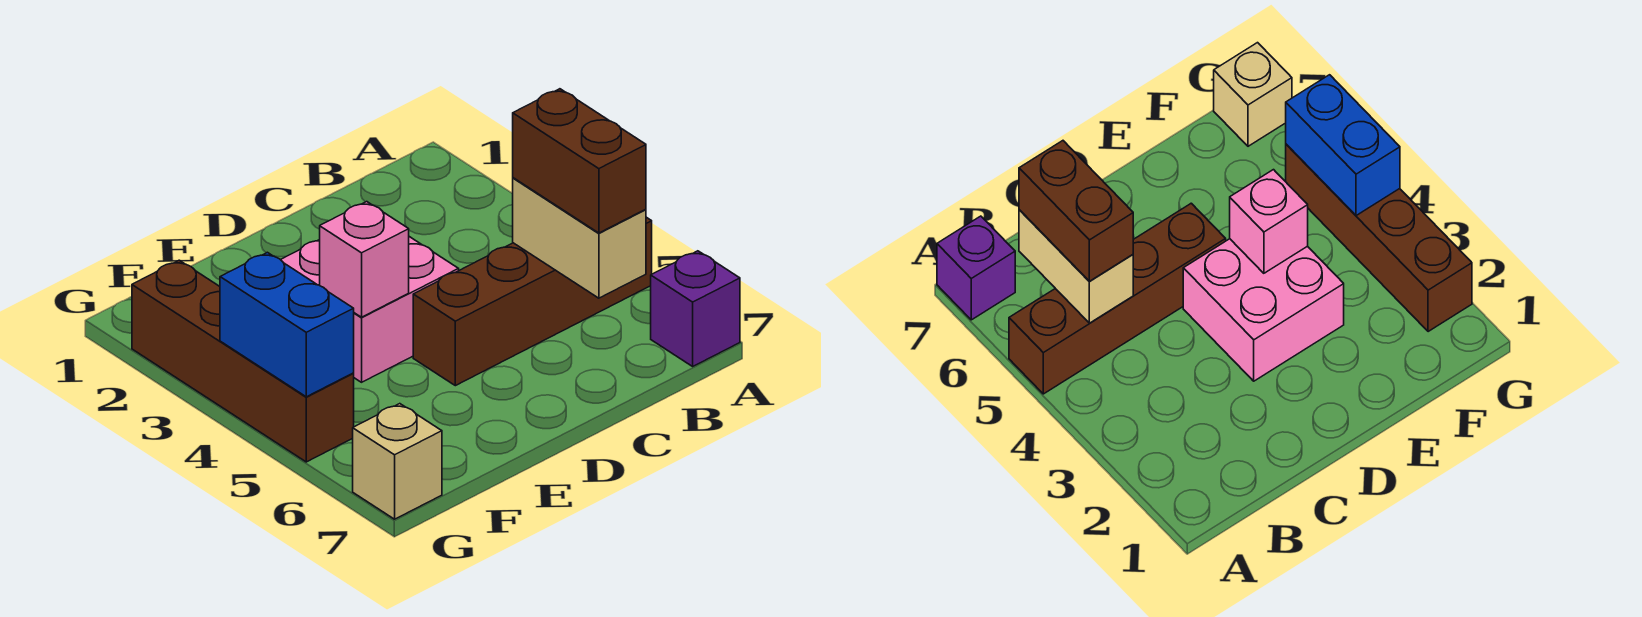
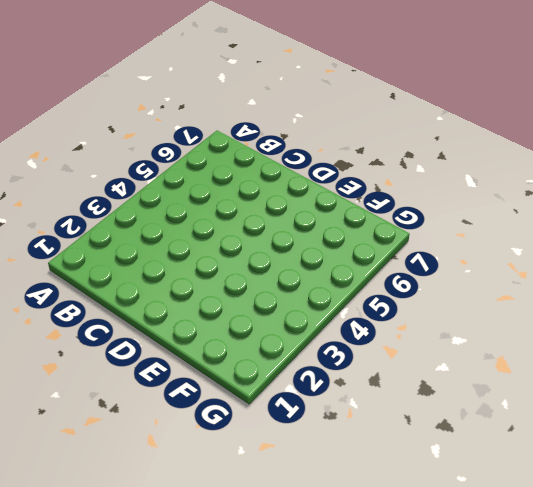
none -> brown 1x4 brick [413,217,652,386]
none -> purple 1x1 brick [651,251,740,366]

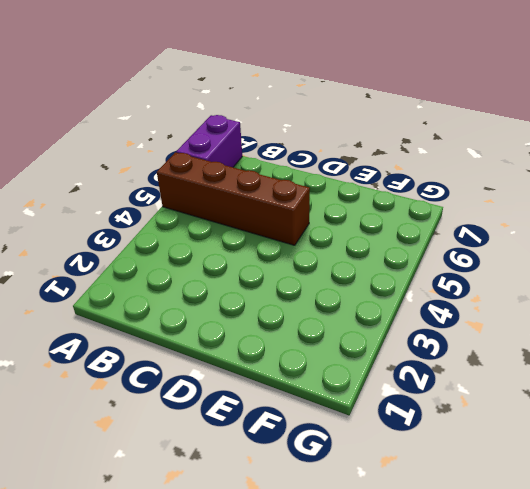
purple 1x2 brick [176,115,242,167] -> purple 1x1 brick [651,251,740,366]
none -> pink 2x2 brick [281,237,459,382]
none -> brown 1x4 brick [132,260,354,462]

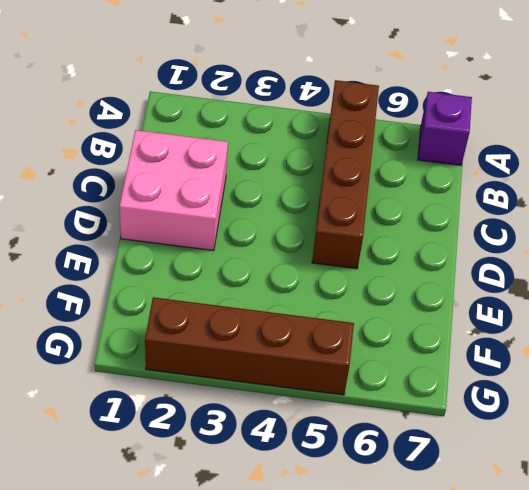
pink 2x2 brick [120,130,228,251] -> pink 2x2 brick moved to [281,237,459,382]
none -> tan 1x1 brick [353,404,442,519]
none -> tan 1x2 brick [513,178,646,298]

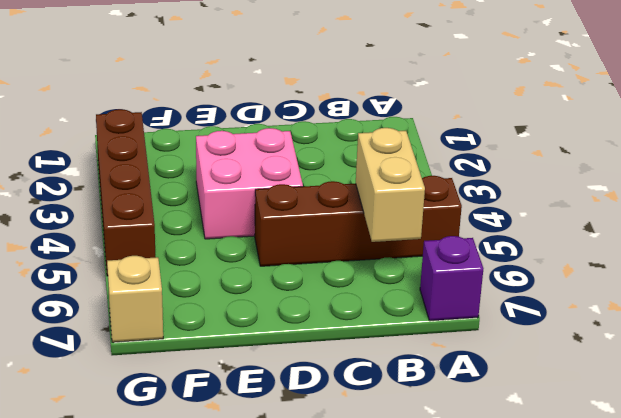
none -> pink 1x1 brick [320,202,409,317]
none -> blue 1x2 brick [220,252,354,397]

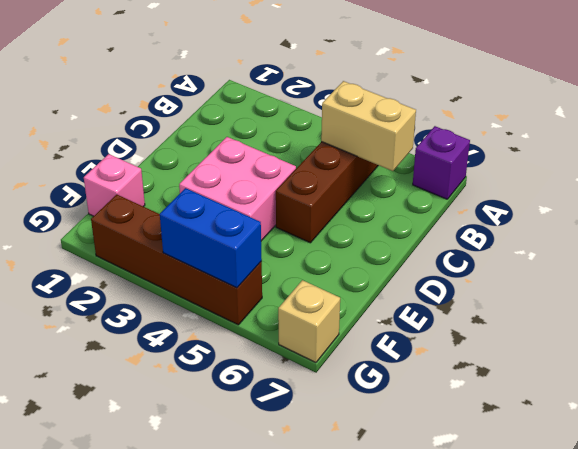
pink 1x1 brick [84,154,145,216] -> pink 1x1 brick moved to [320,202,409,317]
none -> brown 1x2 brick [513,89,646,233]

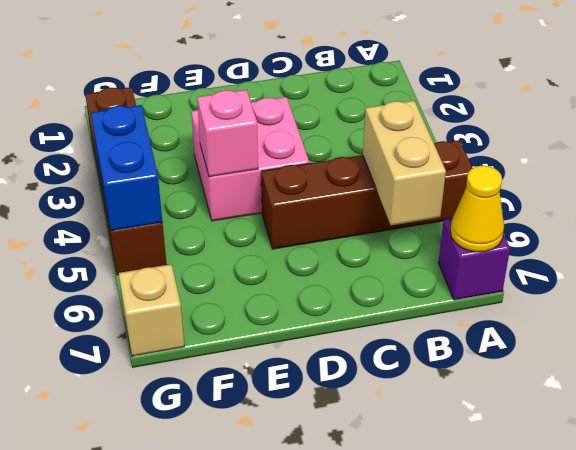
yellow 1x1 cone [450,166,504,252] -> none
none -> brown 1x2 brick [513,89,646,233]

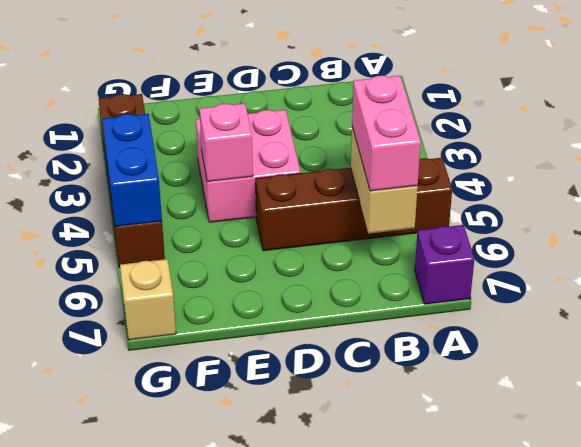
pink 1x2 brick [352,75,421,191] -> brown 1x2 brick [513,89,646,233]

